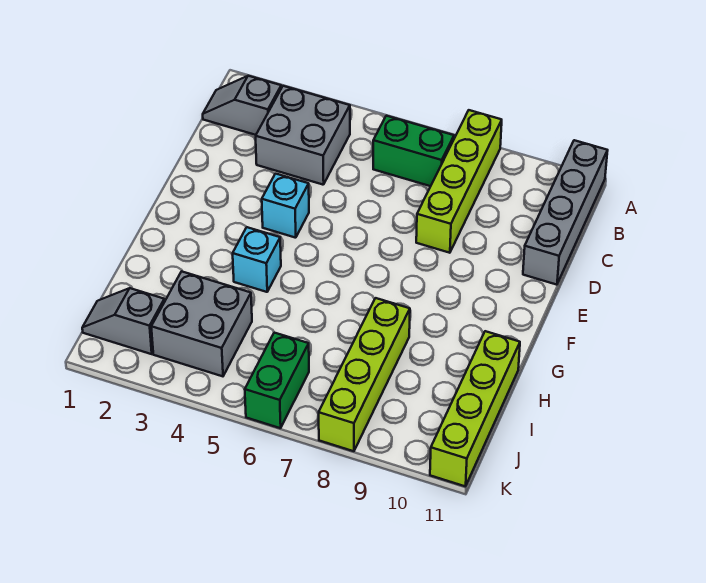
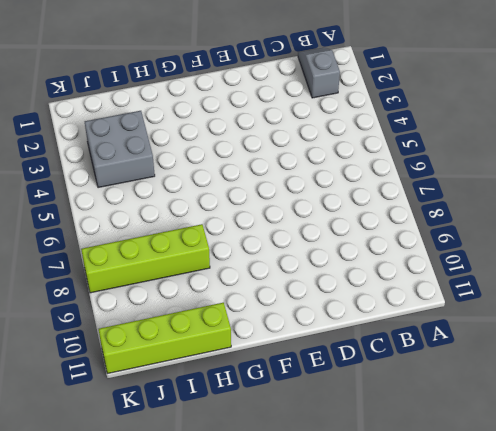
none -> lime 1x4 brick [416,110,502,253]
none -> grey 1x4 brick [523,140,608,285]
none -> grey 2x2 brick [256,86,350,185]

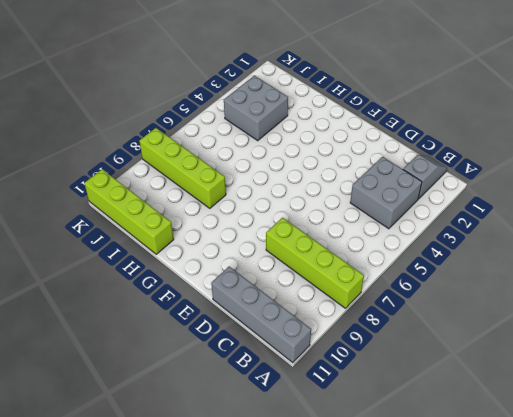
none -> green 1x2 brick [373,116,454,186]
none -> cyan 1x1 brick [262,174,309,238]
none -> cyan 1x1 brick [233,227,281,292]

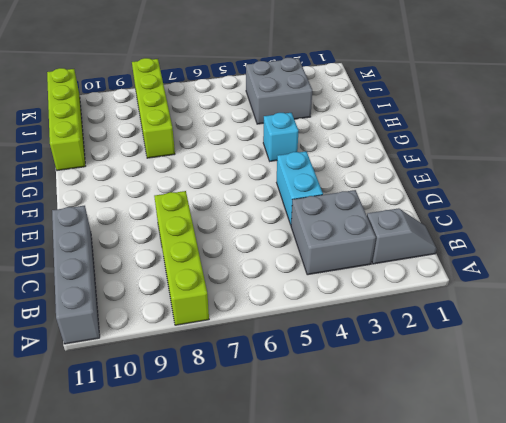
cyan 1x2 brick [277,151,323,225] -> cyan 1x1 brick [262,174,309,238]
none -> green 1x2 brick [373,116,454,186]
none -> grey 1x2 slope [82,288,165,354]
none -> green 1x2 brick [245,333,309,428]

